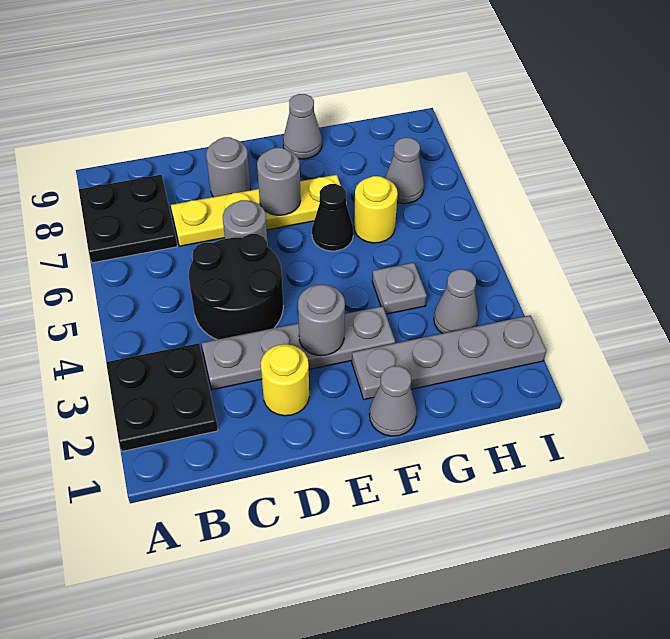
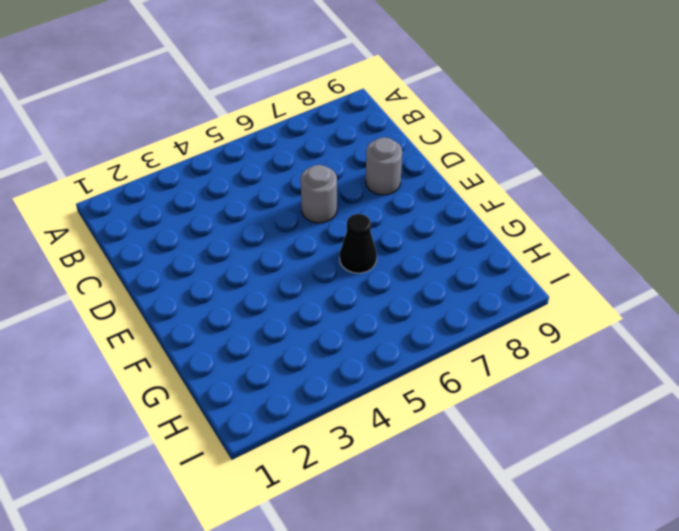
none -> black 2x2 plate [106,343,218,451]
none -> black 2x2 plate [79,175,177,263]
none -> grey 1x4 plate [202,306,395,390]

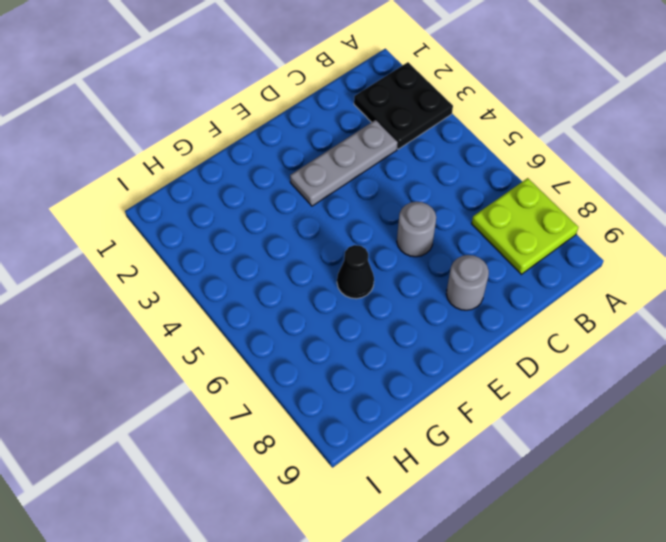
lime 2x2 plate [472,178,578,274] -> black 2x2 plate [79,175,177,263]
grey 1x3 plate [290,120,398,206] -> grey 1x4 plate [202,306,395,390]
none -> black 2x2 round brick [189,234,283,340]
none -> yellow 1x4 plate [171,175,347,246]
none -> yellow 1x1 round brick [261,344,309,416]

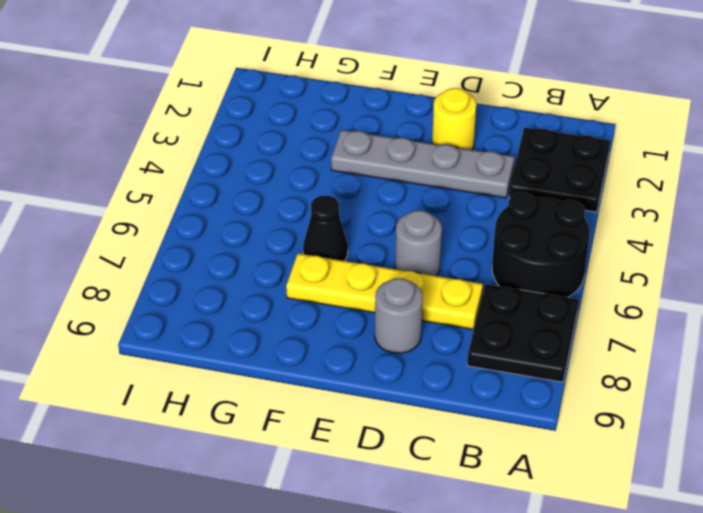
black 2x2 round brick [492,193,590,298] -> black 2x2 round brick moved to [189,234,283,340]
none -> grey 1x1 cone [369,366,417,436]
none -> grey 1x4 plate [352,315,546,400]
none -> grey 1x1 cone [283,94,322,159]

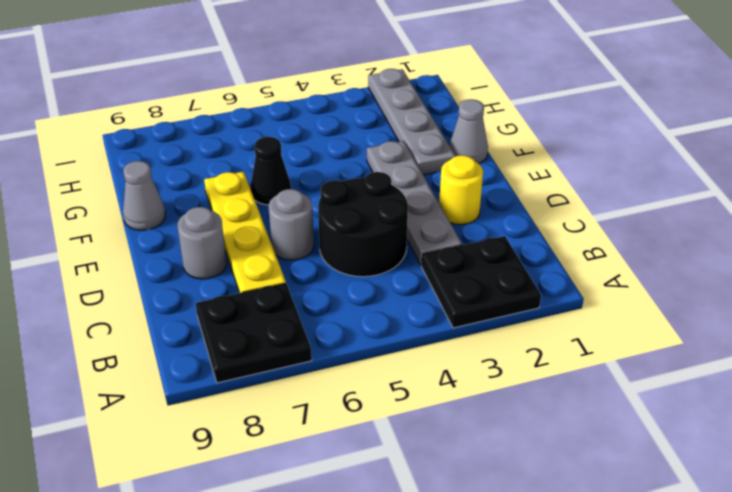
none -> grey 1x1 plate [372,263,427,314]
none -> yellow 1x1 round brick [354,176,398,243]
none -> grey 1x1 cone [434,269,479,333]

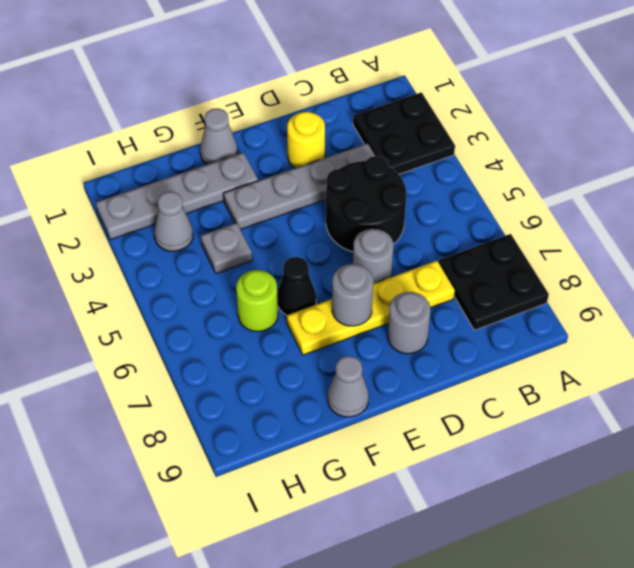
lime 1x1 round brick [236,270,278,332] -> yellow 1x1 round brick [354,176,398,243]
none -> grey 1x1 cone [385,138,424,204]
none -> grey 1x1 round brick [298,284,345,356]

